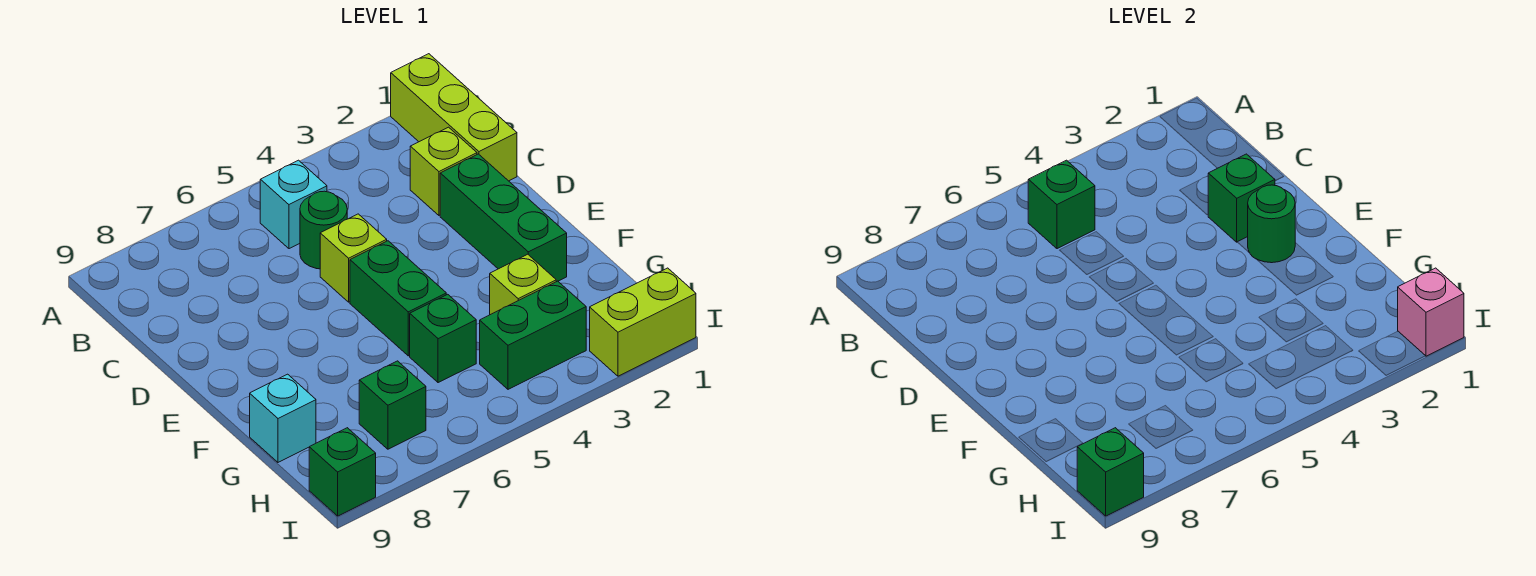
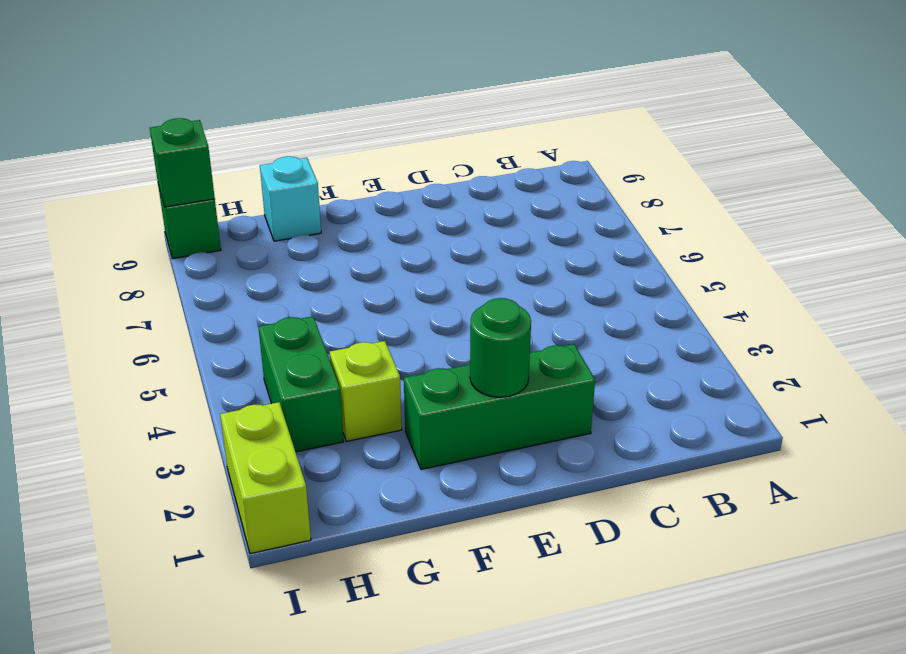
none -> lime 1x3 brick [391,54,517,181]
none -> cyan 1x1 brick [260,160,327,249]
none -> lime 1x1 brick [410,127,477,215]

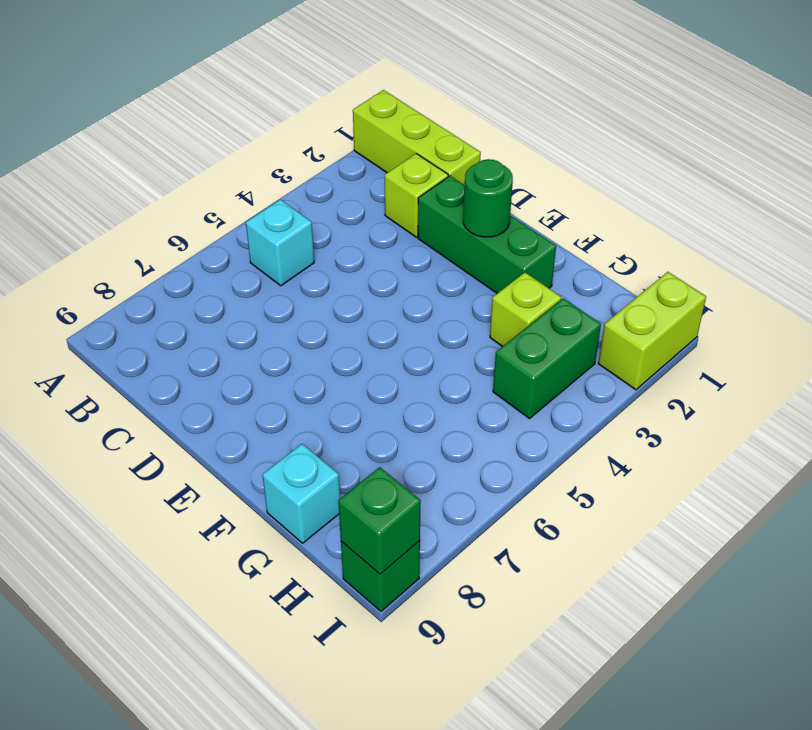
none -> green 1x1 round brick [300,191,347,269]
none -> lime 1x1 brick [320,214,387,302]
none -> green 1x2 brick [350,241,446,356]

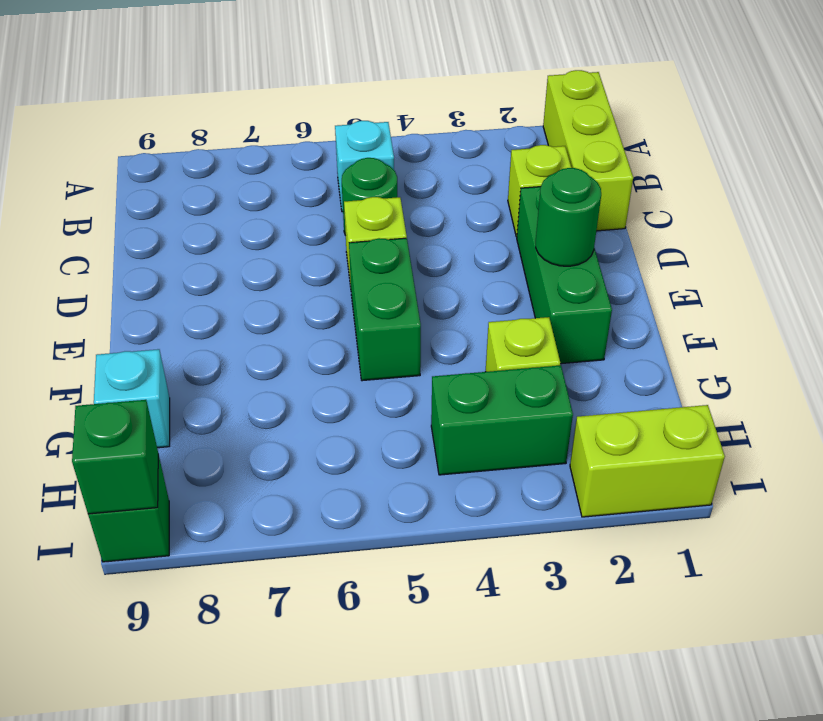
none -> green 1x1 brick [410,294,476,383]
none -> green 1x1 brick [359,361,426,449]
none -> green 1x1 brick [1028,160,1095,249]

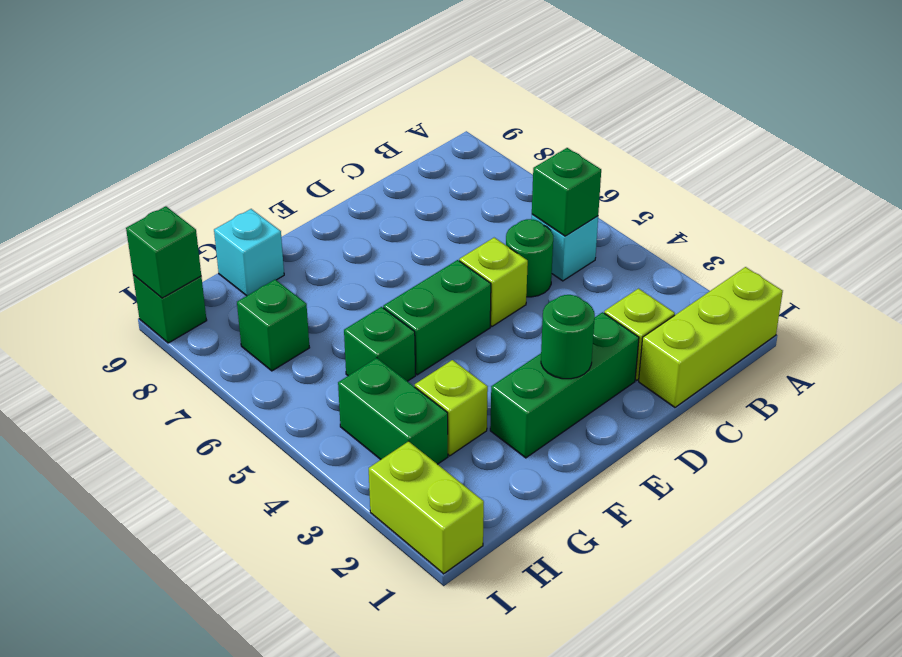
none -> green 1x1 brick [1208,154,1275,242]
none -> pink 1x1 brick [1398,268,1464,356]

